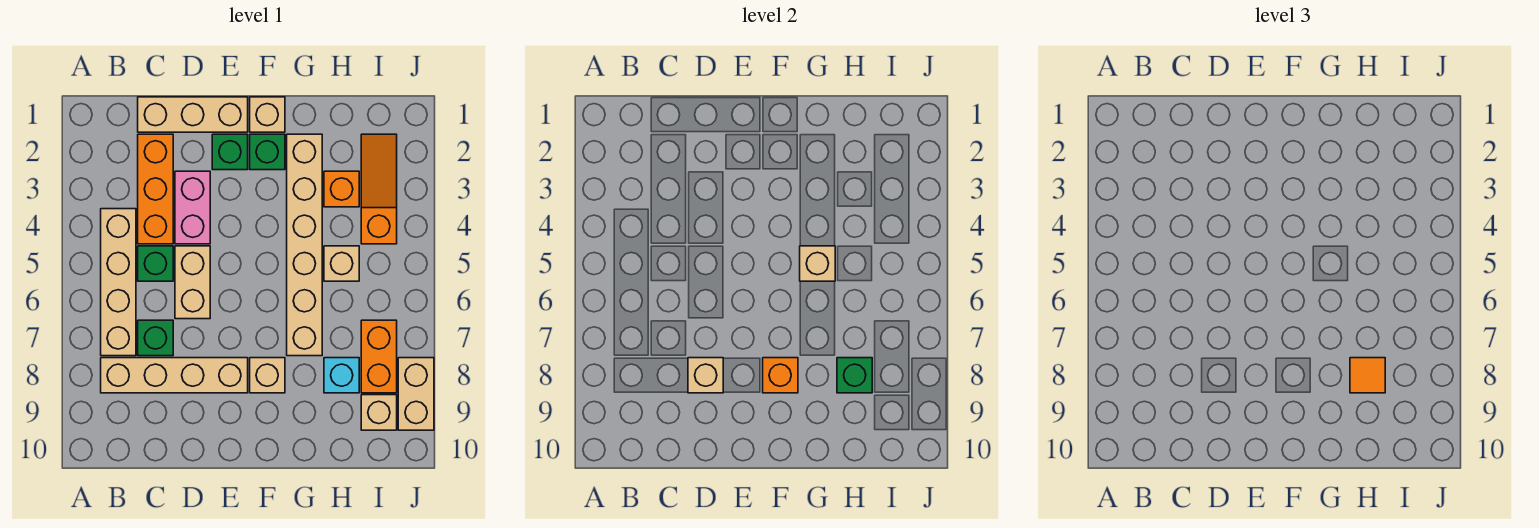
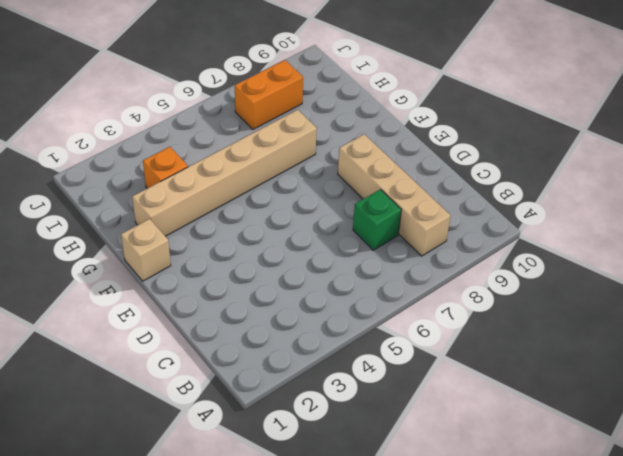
none -> tan 1x4 brick [101,209,136,356]
none -> tan 1x3 brick [138,97,248,132]
none -> orange 1x3 brick [138,134,173,244]

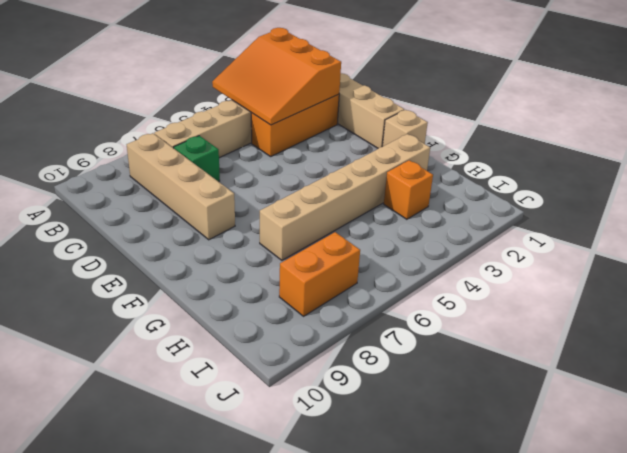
orange 3x3 slope [212,28,341,125] -> none
none -> green 1x1 brick [138,246,173,281]
none -> pink 1x2 brick [175,171,210,244]
none -> tan 1x2 brick [175,246,210,319]

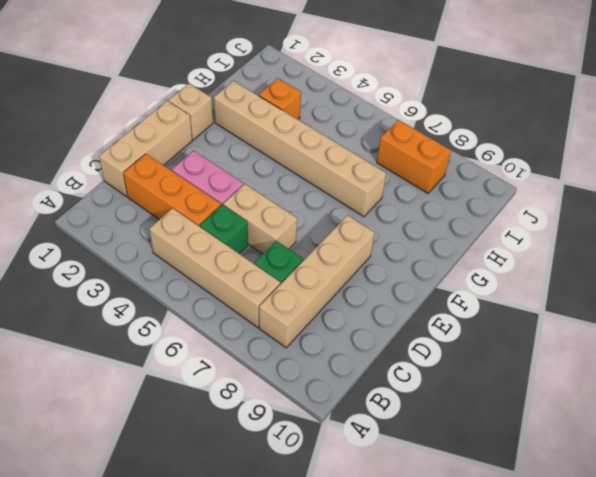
none -> green 1x1 brick [212,134,248,170]
none -> green 1x1 brick [250,134,285,170]
none -> tan 1x1 brick [250,358,285,393]

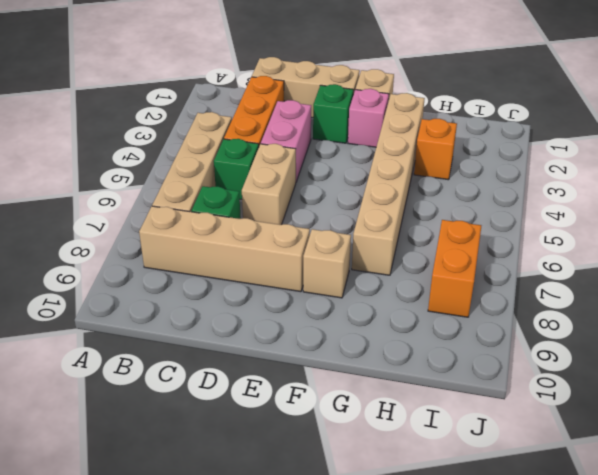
pink 1x1 brick [348,89,389,147] -> green 1x1 brick [250,134,285,170]
none -> tan 1x1 brick [324,246,359,281]
none -> cyan 1x1 brick [324,358,359,393]
none -> orange 1x3 slope [361,134,397,244]

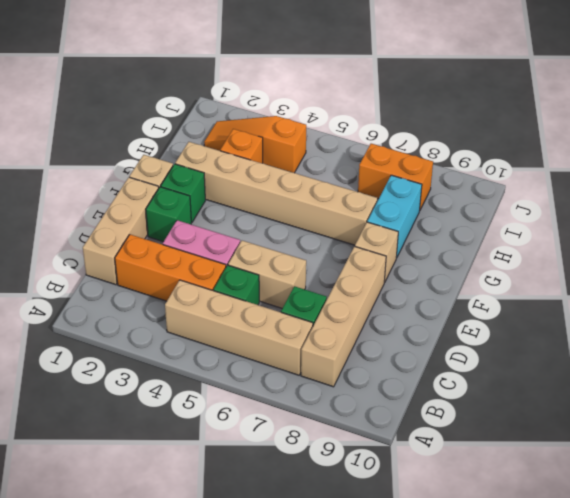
cyan 1x2 brick [367,175,422,258] -> cyan 1x1 brick [324,358,359,393]
none -> tan 1x1 brick [324,246,359,281]
none -> tan 1x1 brick [361,395,397,430]
none -> tan 1x2 brick [398,358,434,430]

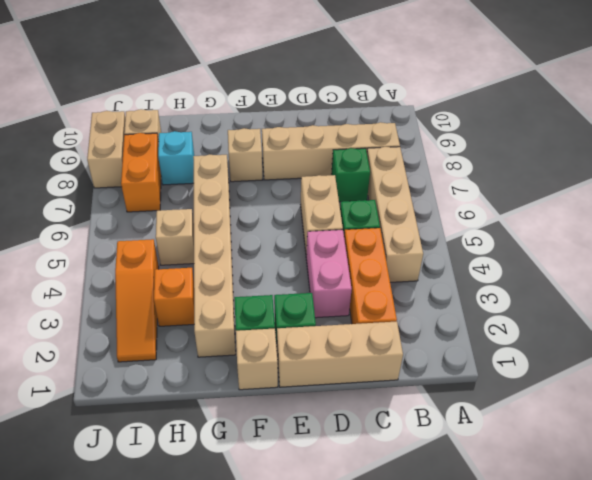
none -> tan 1x1 brick [688,358,723,393]
none -> orange 1x1 brick [763,358,798,393]
none -> tan 1x1 brick [800,246,835,281]

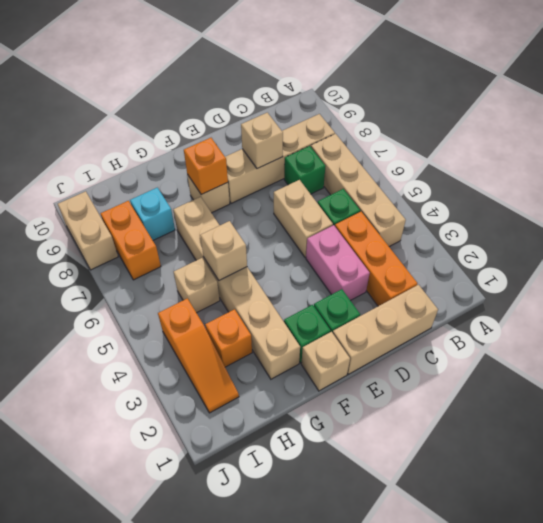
none -> tan 1x1 brick [361,395,397,430]
none -> green 1x1 brick [837,358,872,393]
none -> orange 1x1 tile [1350,358,1385,393]

